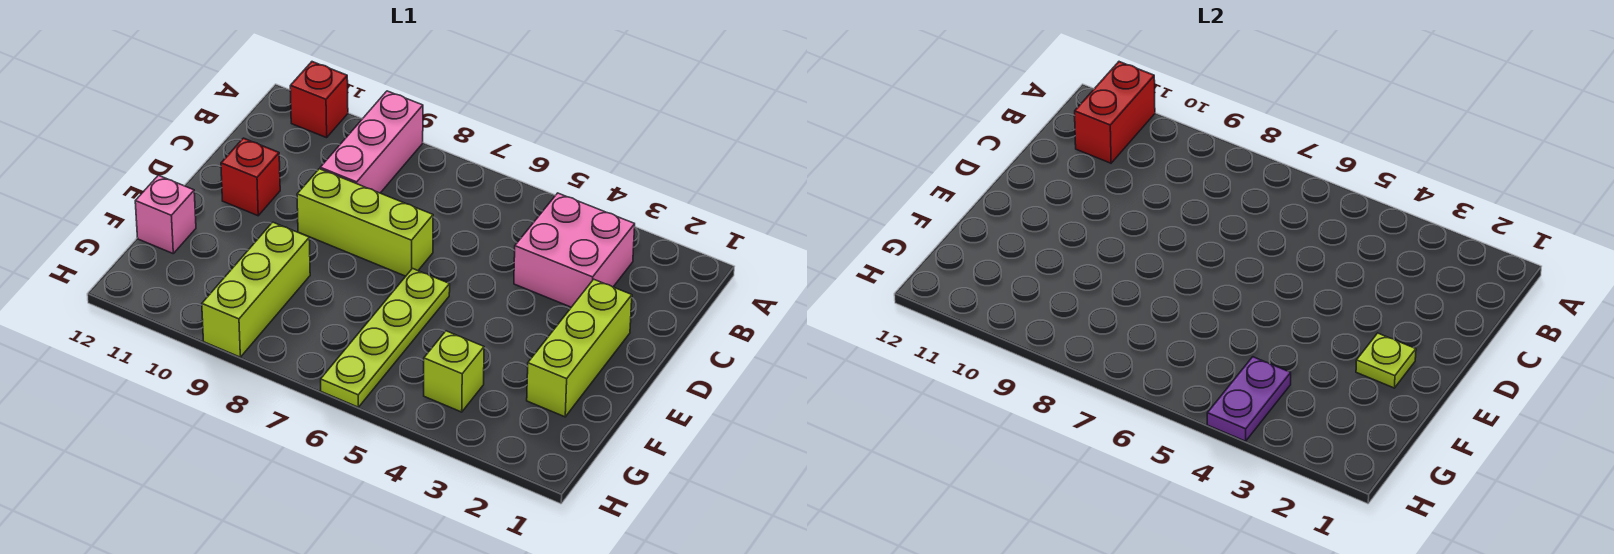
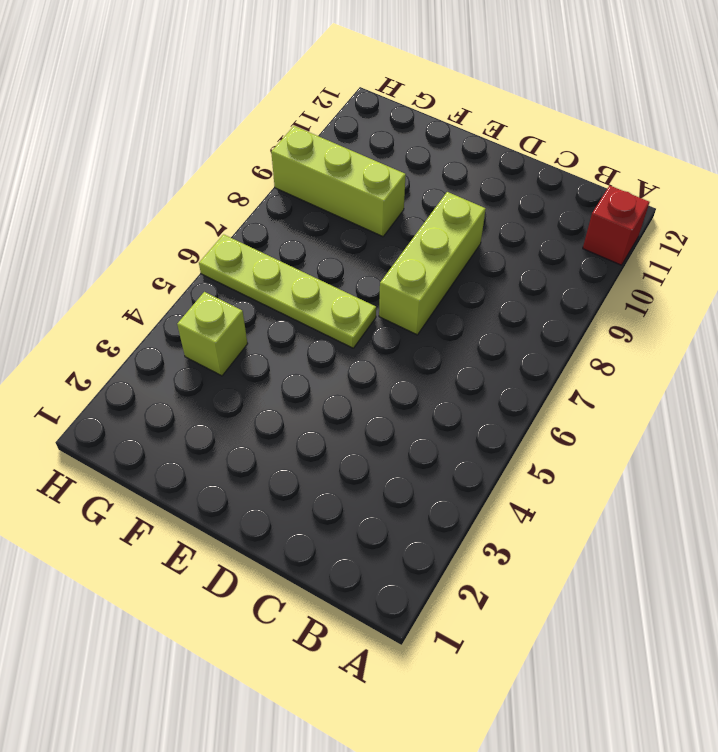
none -> pink 1x3 brick [320,91,423,193]
none -> pink 2x2 brick [514,193,635,307]
none -> lime 1x3 brick [527,279,632,417]

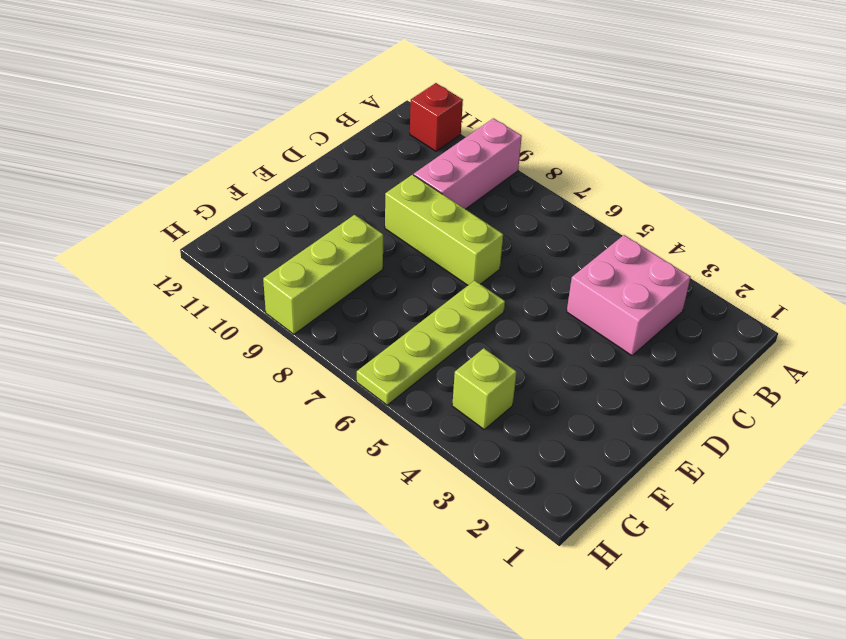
none -> lime 1x3 brick [527,279,632,417]
none -> red 1x1 brick [221,138,280,216]
none -> pink 1x1 brick [135,175,196,253]

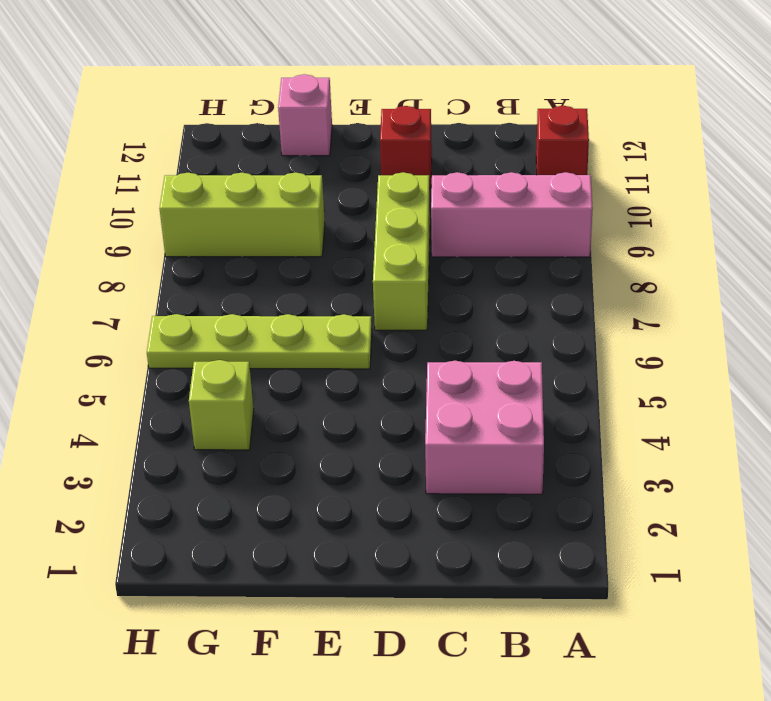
none -> lime 1x3 brick [527,279,632,417]
none -> red 1x2 brick [1075,62,1155,163]
none -> lime 1x1 plate [1356,333,1416,388]

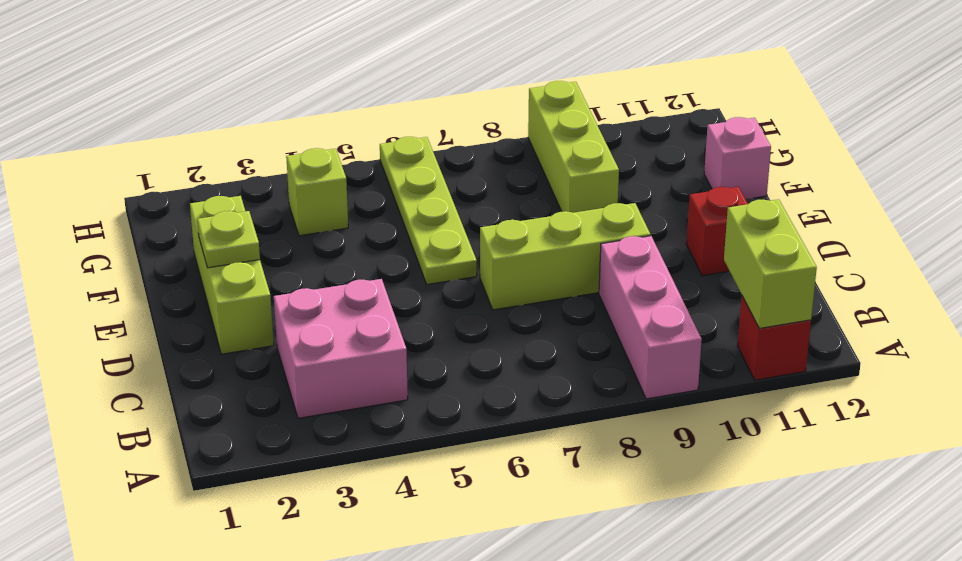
lime 1x2 brick [724,199,817,328] -> red 1x2 brick [1075,62,1155,163]
none -> purple 1x2 plate [1207,357,1291,441]

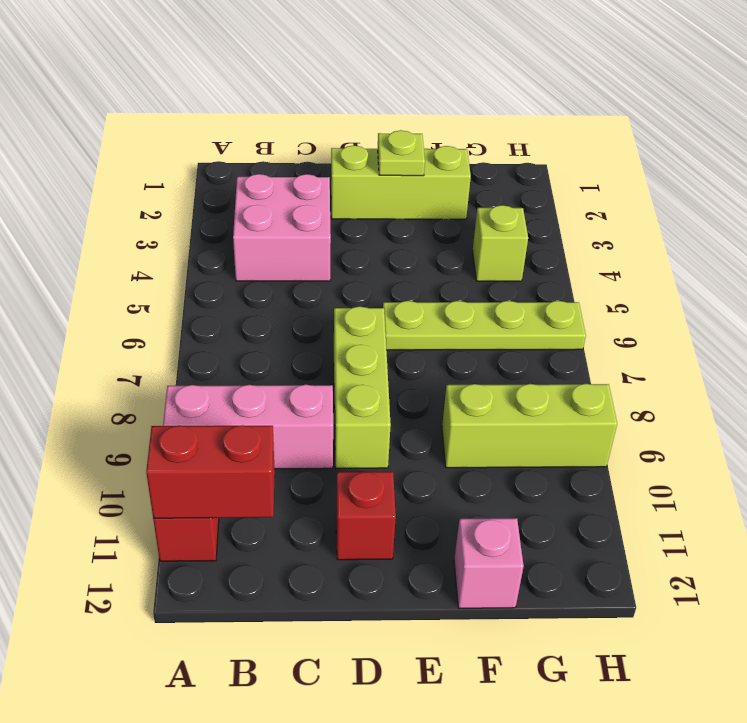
none -> purple 1x2 plate [1207,357,1291,441]

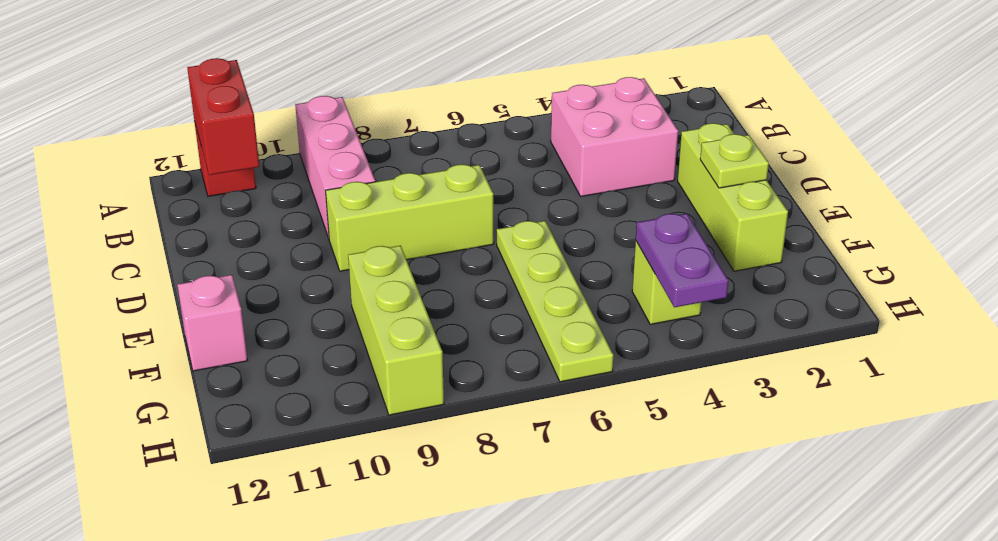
none -> red 1x1 brick [221,138,280,216]

